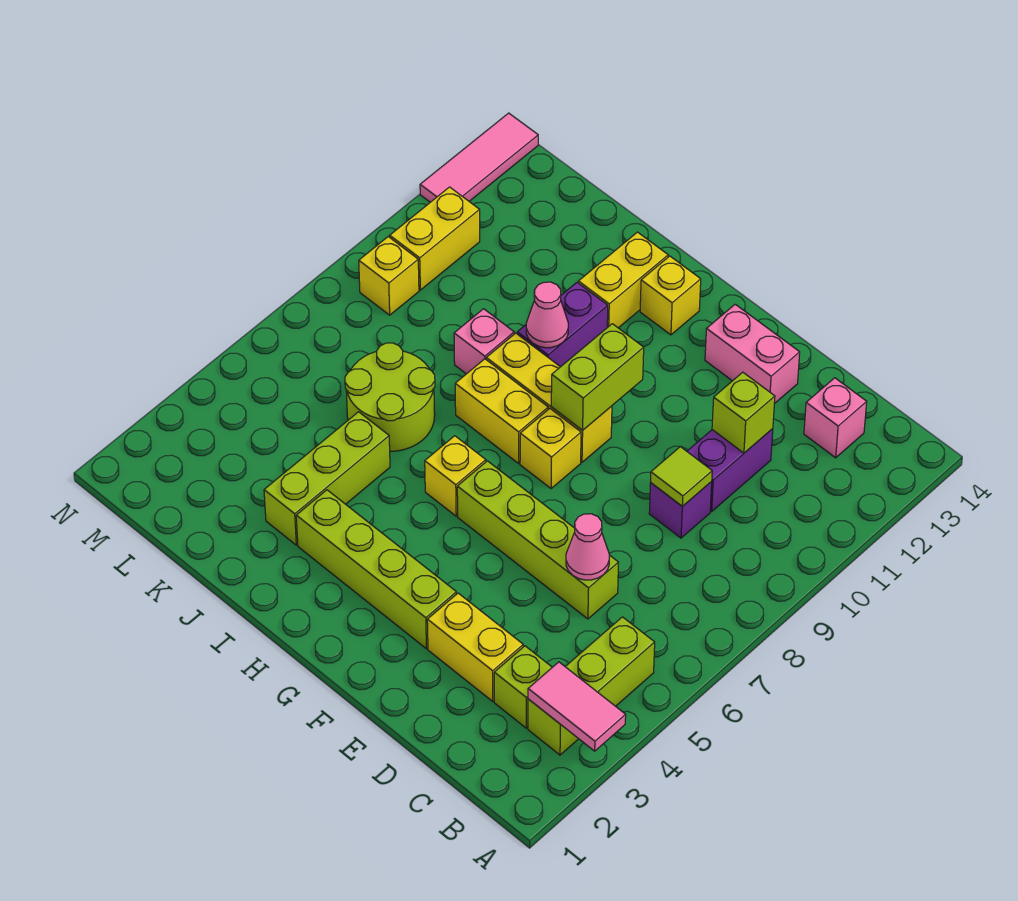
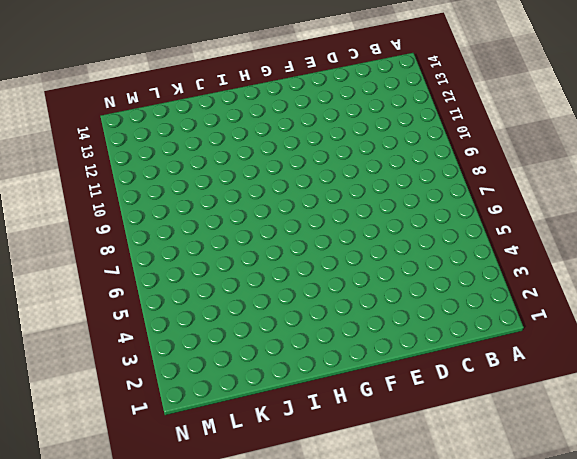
none -> lime 1x3 brick [528,617,655,755]
none -> lime 1x1 brick [494,646,552,728]
none -> pink 1x1 brick [804,378,867,458]

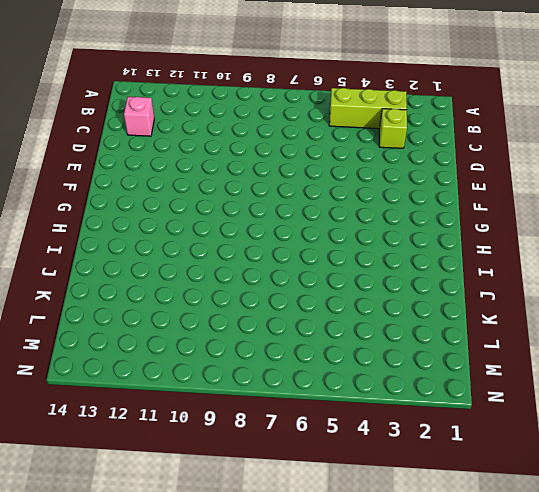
none -> yellow 1x2 brick [427,593,523,701]
none -> lime 1x4 brick [457,461,619,619]
none -> purple 1x1 brick [649,482,712,538]

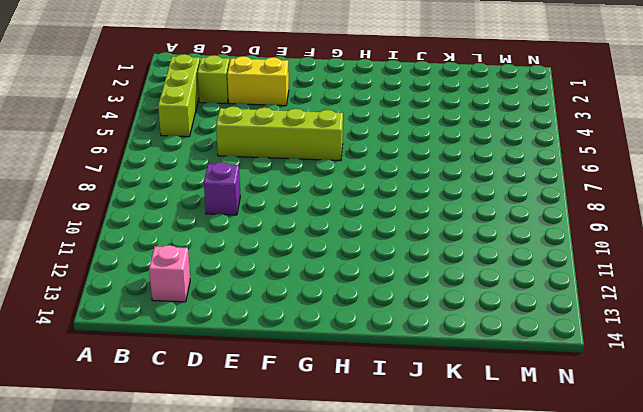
none -> purple 1x2 brick [687,429,773,511]
none -> pink 1x2 brick [705,304,800,404]
none -> lime 1x4 brick [296,490,456,649]

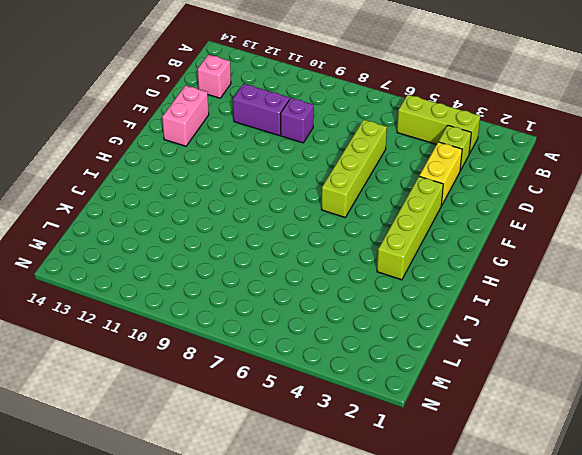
none -> yellow 1x1 brick [520,409,581,488]
none -> yellow 1x3 brick [486,333,612,462]
none -> yellow 1x1 brick [425,436,486,516]

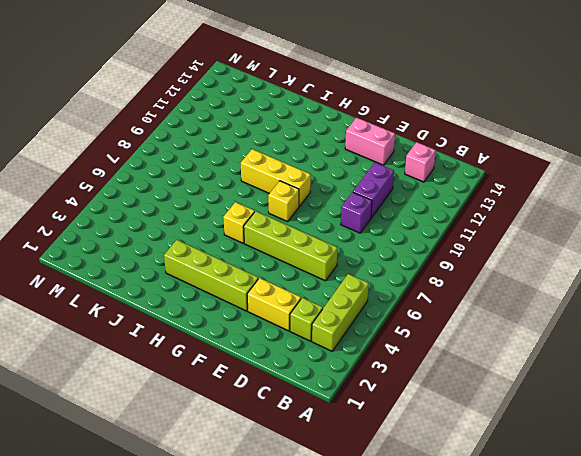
none -> yellow 1x2 brick [455,359,548,463]
none -> yellow 1x1 brick [640,256,701,335]
none -> purple 1x2 brick [517,283,608,367]

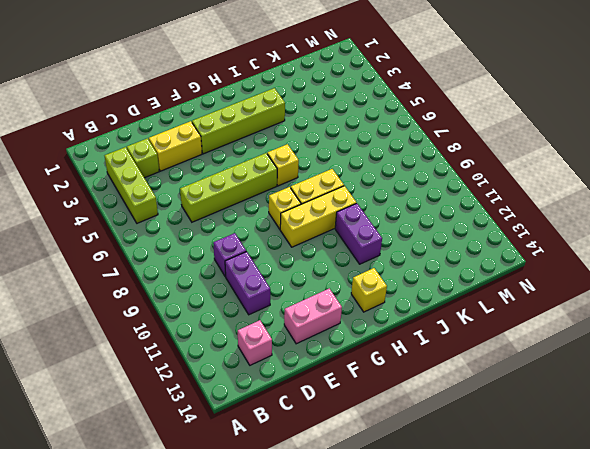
none -> yellow 1x2 brick [578,232,668,328]
none -> lime 1x3 brick [264,412,390,545]
none -> lime 2x2 round brick [345,343,435,451]

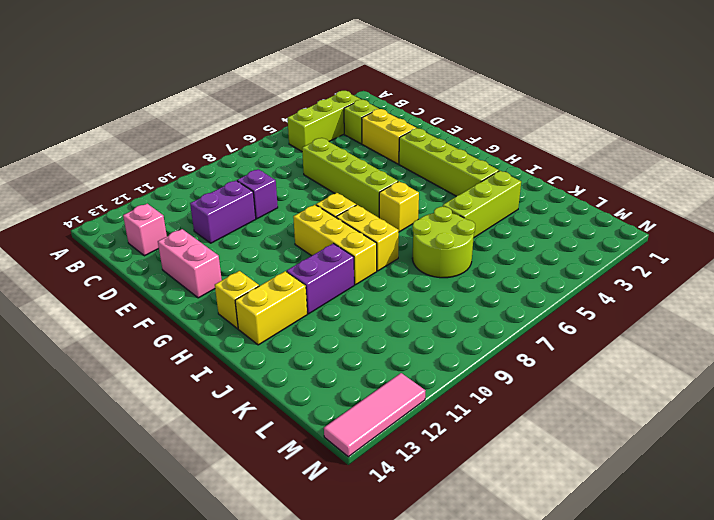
none -> pink 1x1 brick [454,309,514,374]
none -> yellow 1x1 brick [359,237,419,315]
none -> yellow 1x2 brick [390,187,480,290]

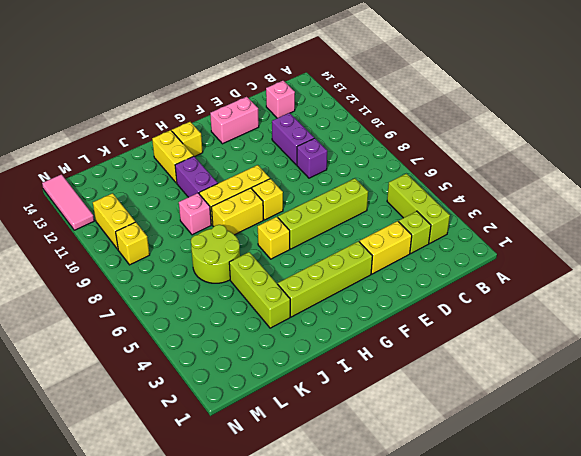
none -> pink 1x2 tile [528,662,626,751]
none -> pink 1x1 cone [566,514,609,580]
none -> lime 1x1 tile [651,447,712,506]

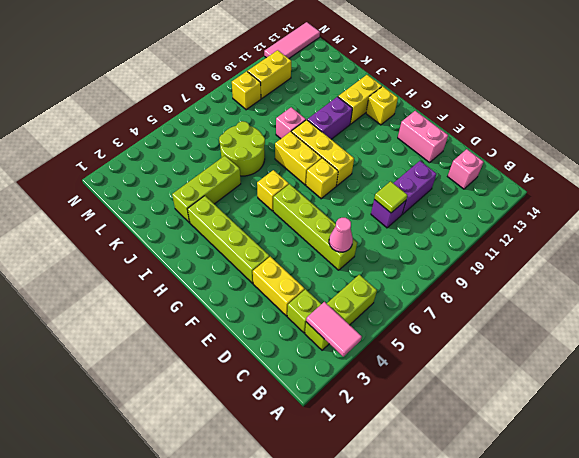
none -> lime 1x1 brick [712,372,775,453]
none -> lime 1x2 brick [551,324,644,430]
none -> pink 1x1 cone [526,282,568,348]

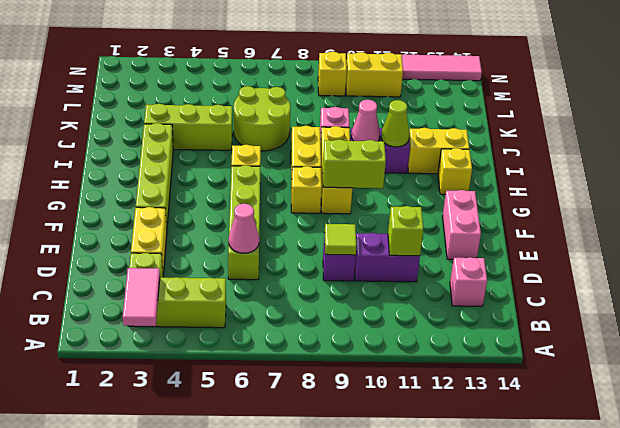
lime 1x1 cone [381,100,410,147] -> none

